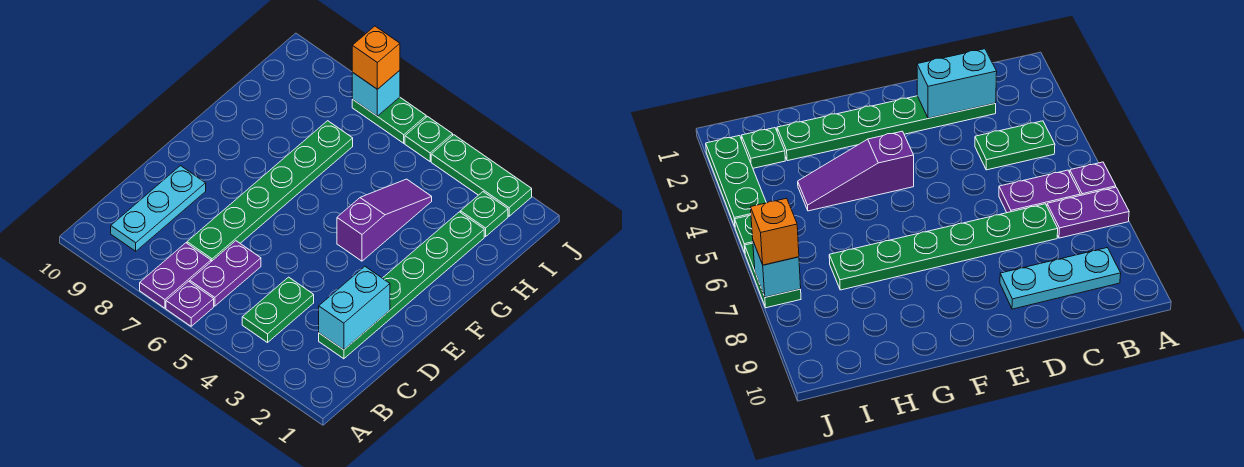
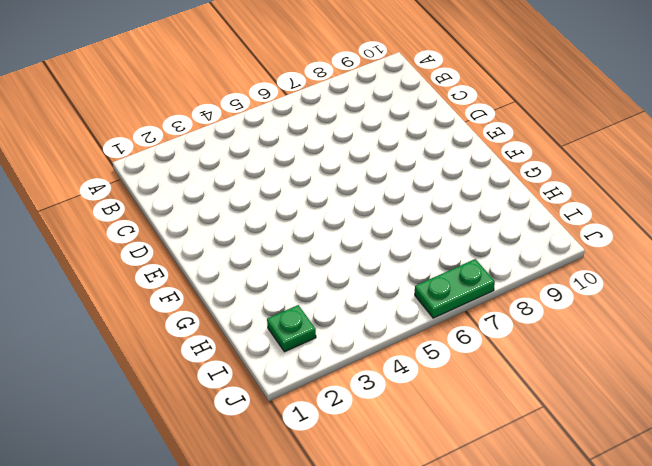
none -> purple 1x1 plate [166,281,214,326]
none -> purple 1x2 plate [140,243,211,308]
none -> green 1x2 plate [242,277,314,343]

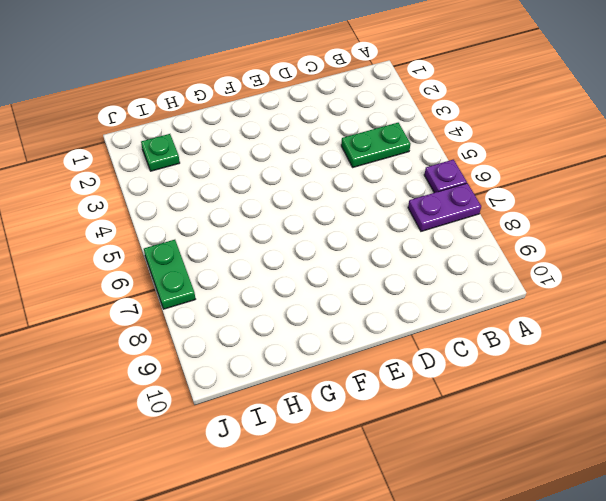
none -> purple 1x2 plate [190,241,261,306]
none -> cyan 1x3 plate [111,166,206,251]
none -> green 1x6 plate [319,212,484,359]

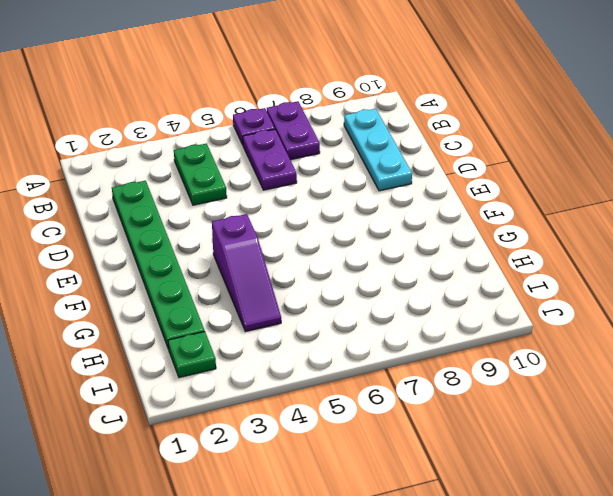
none -> green 1x6 plate [187,121,353,262]
none -> green 1x3 plate [431,135,532,216]
none -> green 1x1 plate [405,117,453,161]

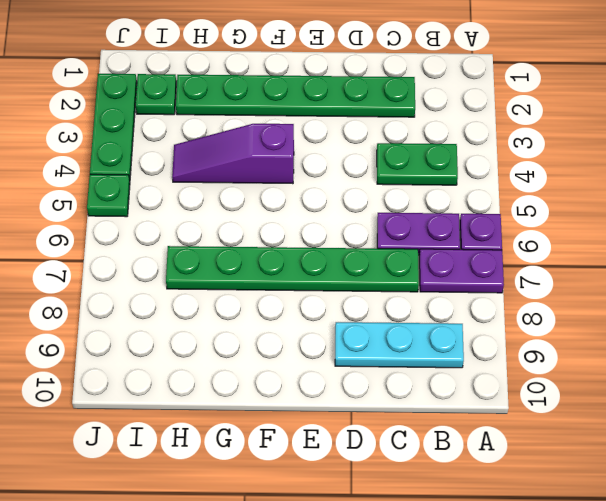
none -> green 1x2 plate [352,97,426,143]
none -> cyan 1x2 brick [319,266,390,350]
none -> cyan 1x1 brick [352,70,400,116]

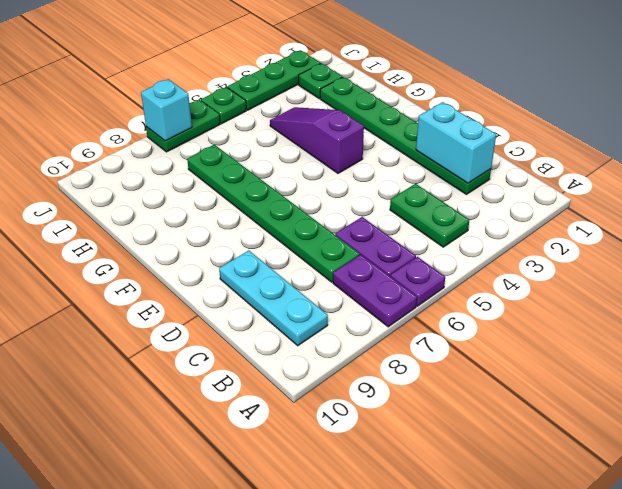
none -> orange 1x1 brick [352,26,400,89]

